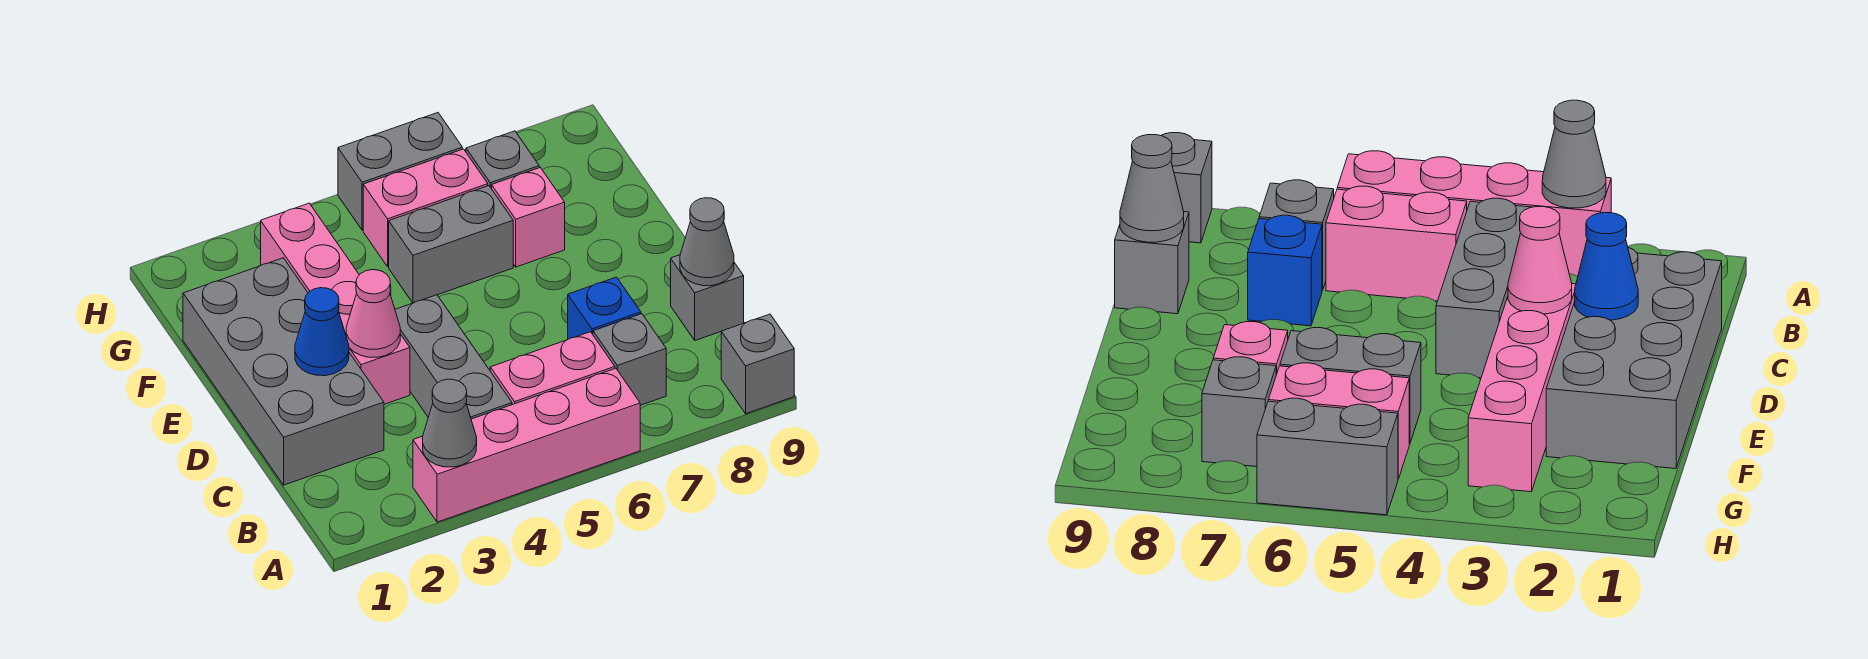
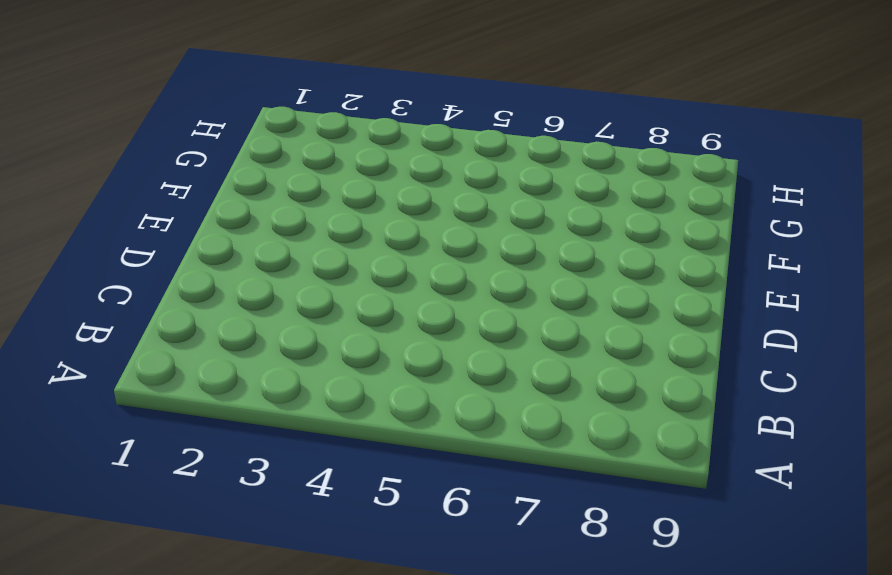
none -> pink 1x4 brick [413,368,640,522]
none -> grey 1x1 brick [721,314,794,414]
none -> grey 1x3 brick [395,295,512,419]

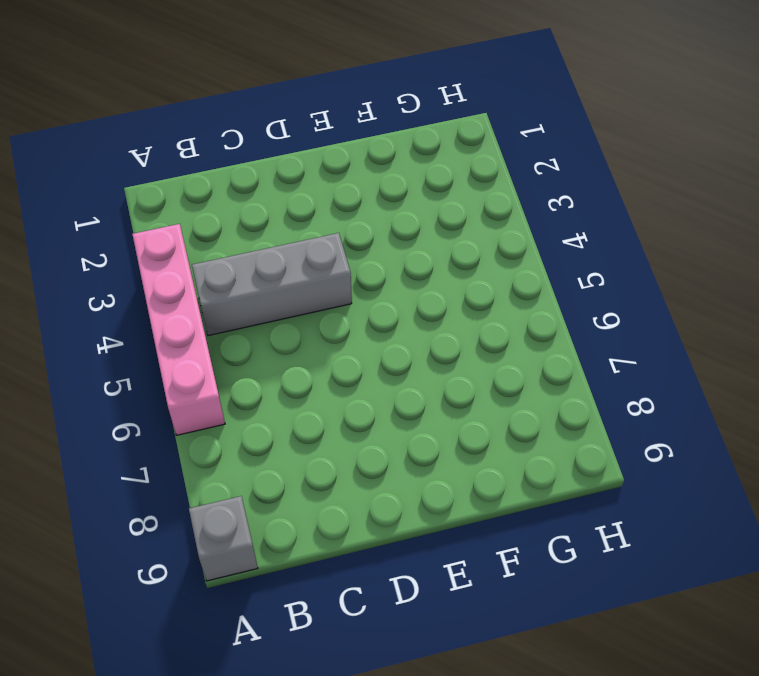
none -> pink 1x2 brick [490,332,615,405]
none -> grey 1x1 brick [593,314,666,405]
none -> grey 2x4 brick [183,258,384,485]

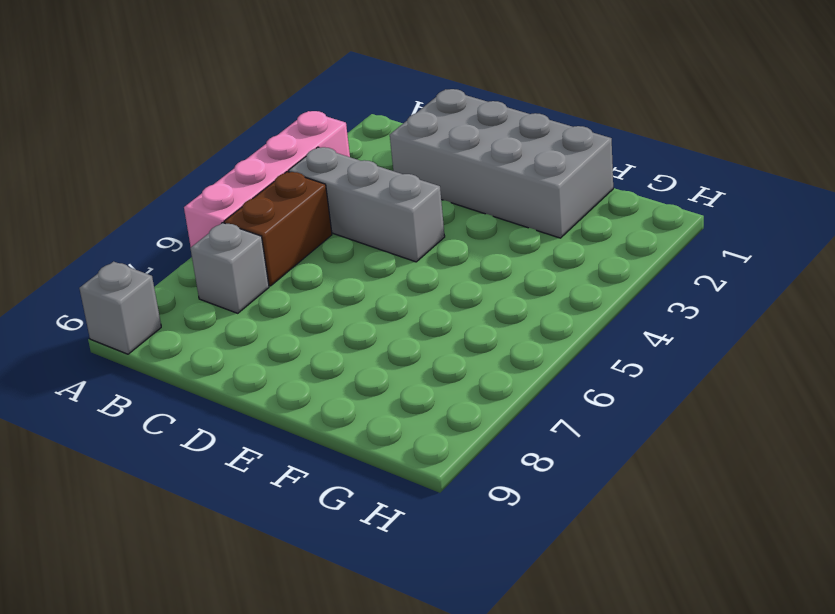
brown 1x2 brick [224,172,332,286] -> pink 1x2 brick [490,332,615,405]
none -> blue 1x1 brick [568,277,641,339]
none -> grey 1x1 brick [671,255,744,340]
none -> pink 1x4 brick [261,203,410,404]

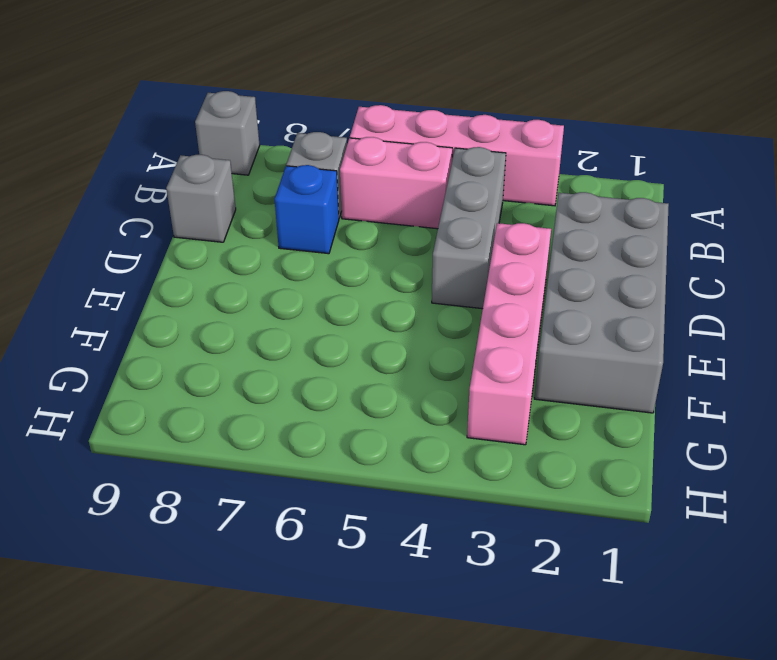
none -> grey 1x2 brick [389,186,513,303]
none -> pink 1x1 brick [492,168,565,267]
none -> pink 1x2 brick [363,149,488,266]

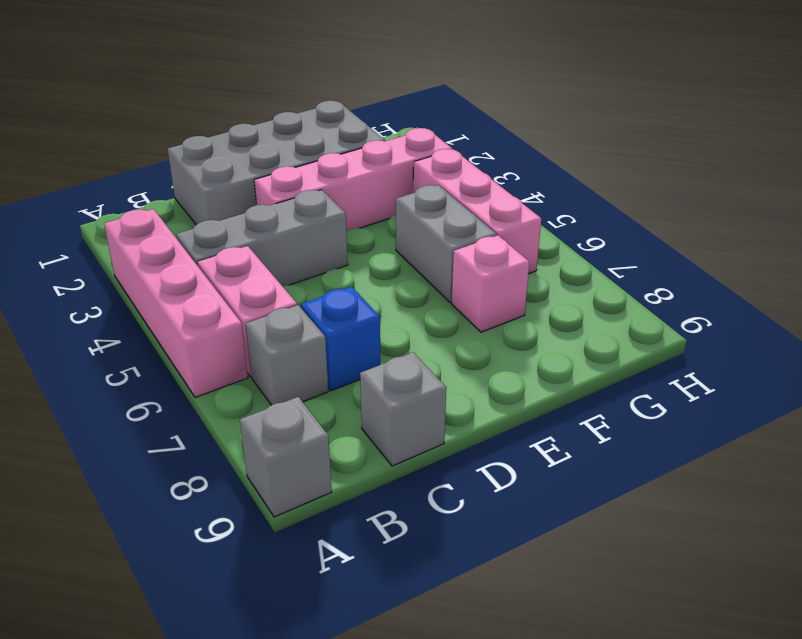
pink 1x3 brick [413,149,541,274] -> pink 1x2 brick [363,149,488,266]
none -> grey 1x1 brick [466,131,539,189]
none -> grey 1x2 brick [338,113,462,230]
none -> grey 1x1 cone [423,379,477,467]

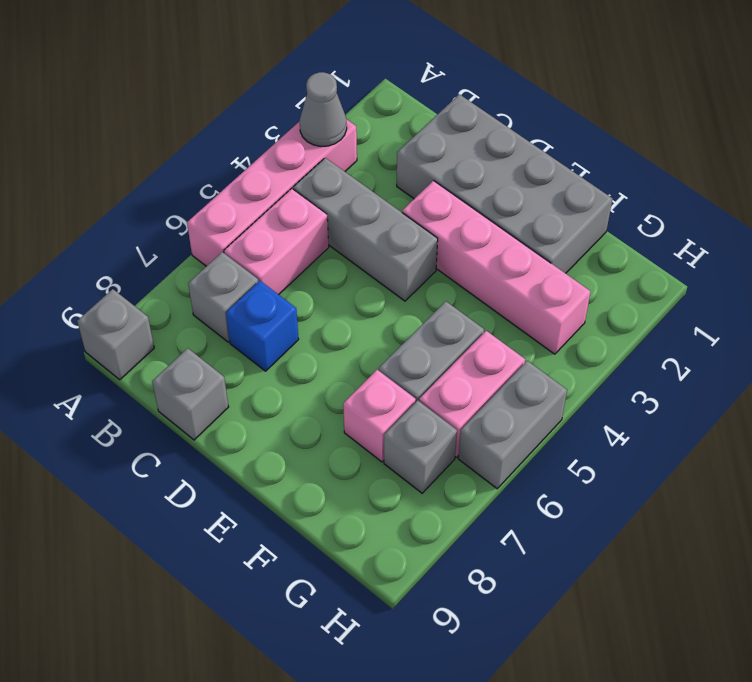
none -> grey 1x1 cone [680,198,734,286]
none -> blue 1x1 cone [295,288,349,376]
none -> pink 1x1 cone [346,270,400,357]

